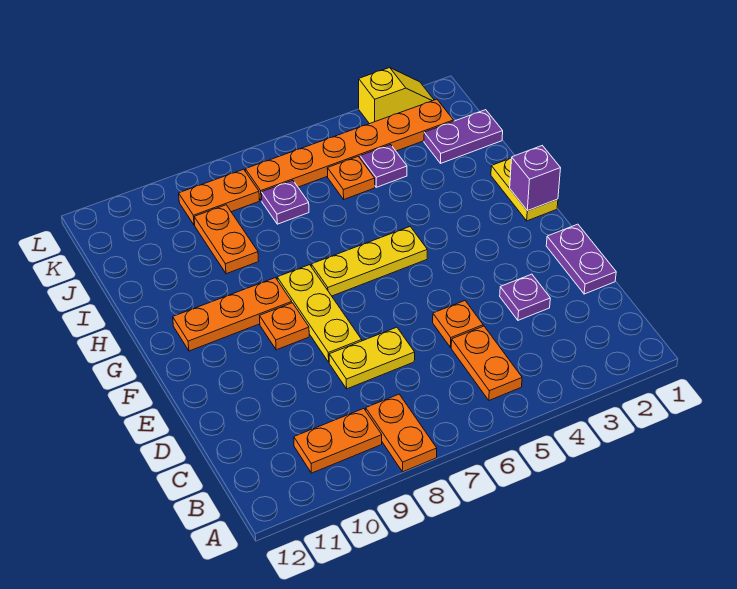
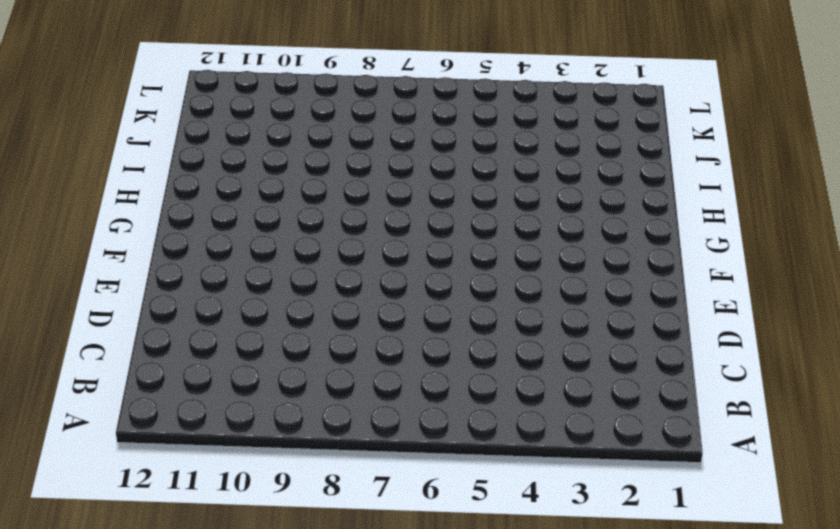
none -> orange 1x2 plate [366,394,437,472]
none -> orange 1x2 plate [451,326,522,400]
none -> orange 1x2 plate [294,409,382,473]

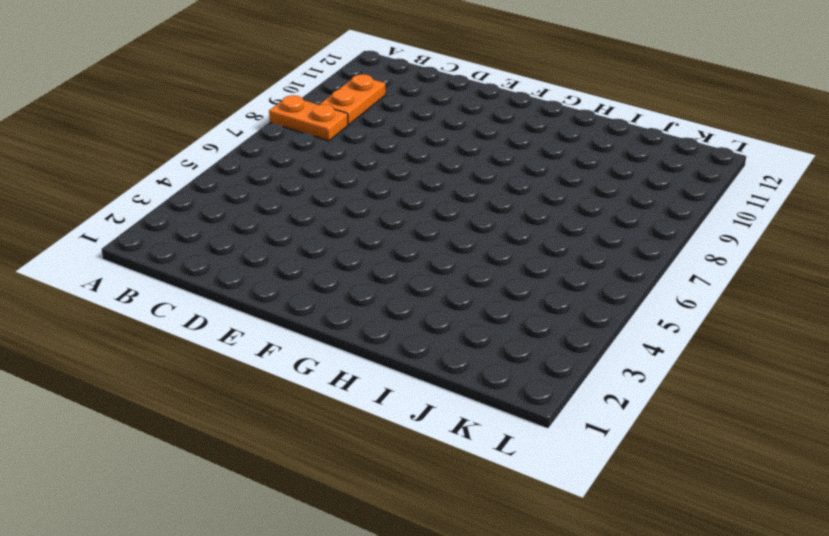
none -> orange 1x2 plate [451,326,522,400]
none -> purple 1x2 plate [546,224,616,294]
none -> purple 1x1 plate [500,274,550,320]

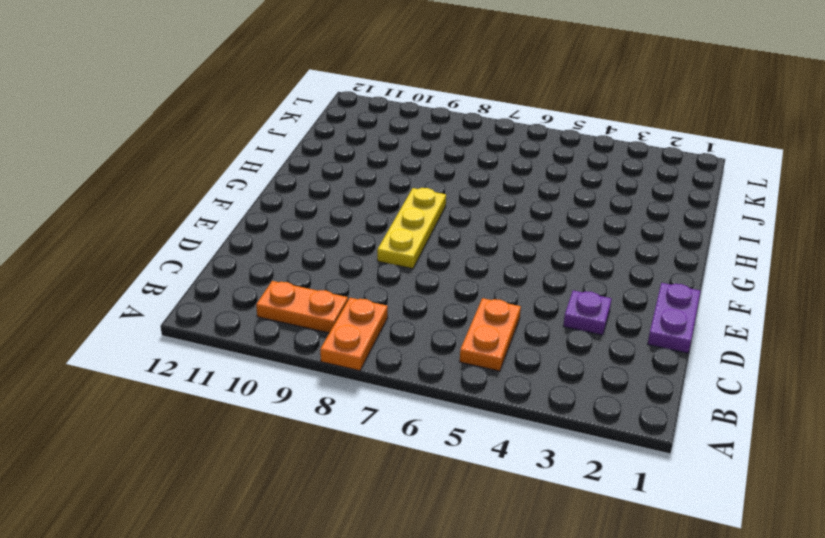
none -> orange 1x1 plate [433,301,483,347]
none -> yellow 1x2 plate [329,327,415,389]
none -> orange 1x1 plate [260,303,309,350]

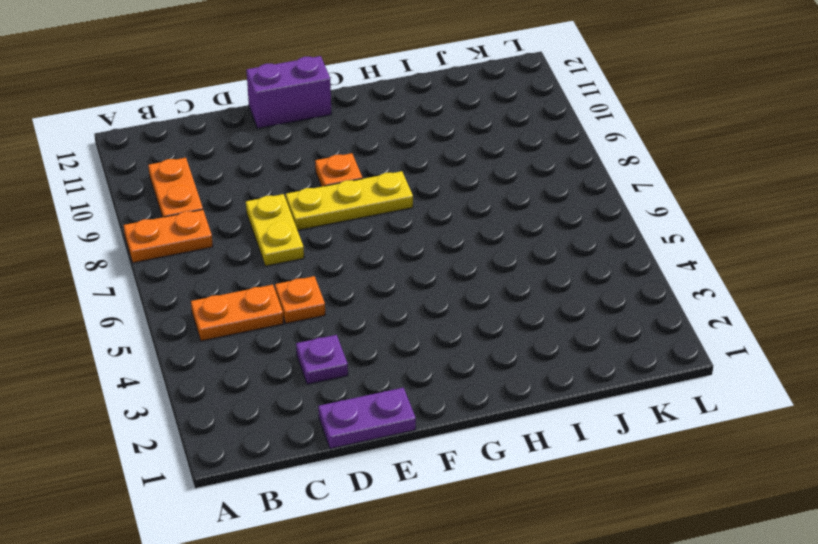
purple 1x2 brick [246,56,331,128] -> none
none -> yellow 1x2 plate [491,158,558,221]
none -> yellow 1x3 plate [311,227,427,296]
none -> orange 1x3 plate [173,278,292,351]

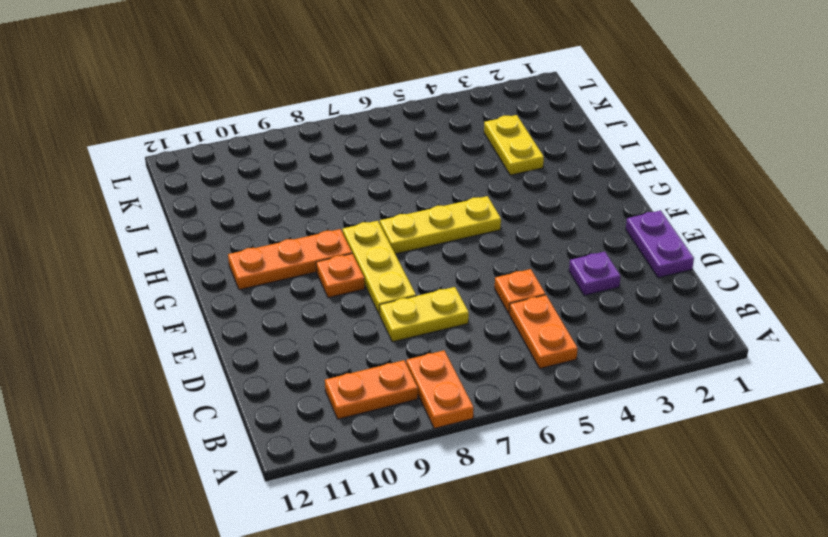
yellow 1x2 plate [484,115,544,175] -> yellow 1x2 plate moved to [491,158,558,221]
none -> orange 1x2 plate [194,205,258,274]
none -> purple 1x2 plate [424,110,503,163]
none -> purple 1x1 plate [360,145,407,187]

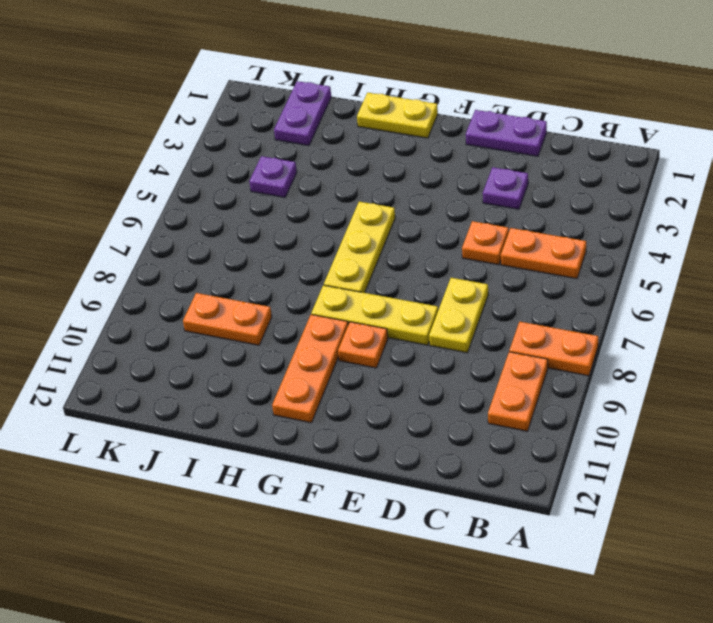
none -> orange 1x1 plate [327,156,375,199]
none -> purple 1x1 plate [261,180,309,224]
none -> orange 1x6 plate [245,99,454,201]

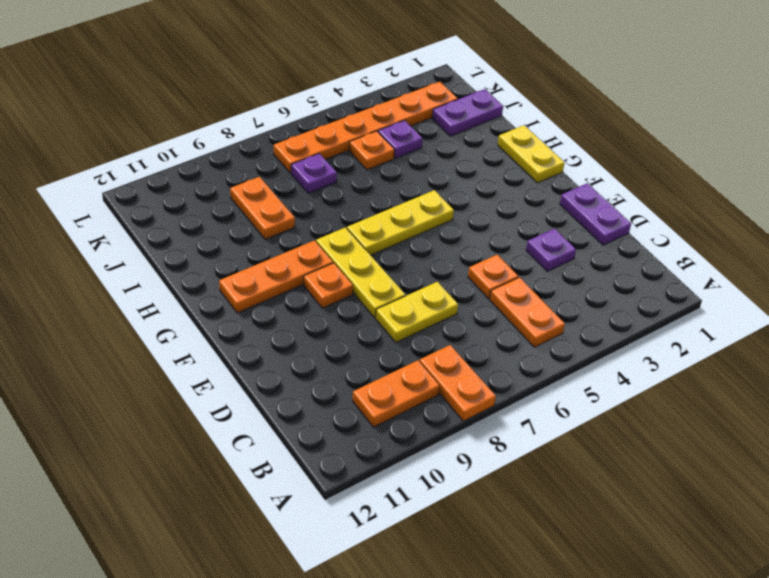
none -> orange 1x2 plate [179,169,259,225]
none -> yellow 1x2 slope [359,68,434,124]
none -> purple 1x1 brick [510,146,561,211]

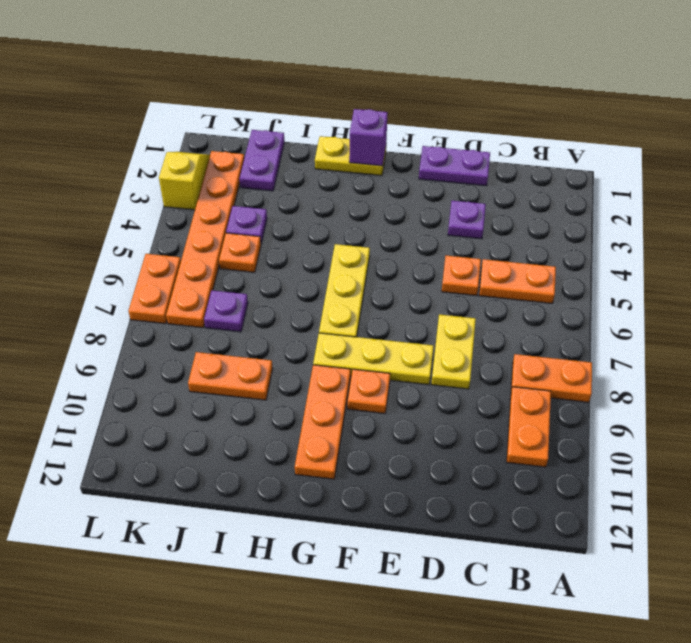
orange 1x2 plate [129,254,181,324] -> orange 1x2 plate moved to [179,169,259,225]

